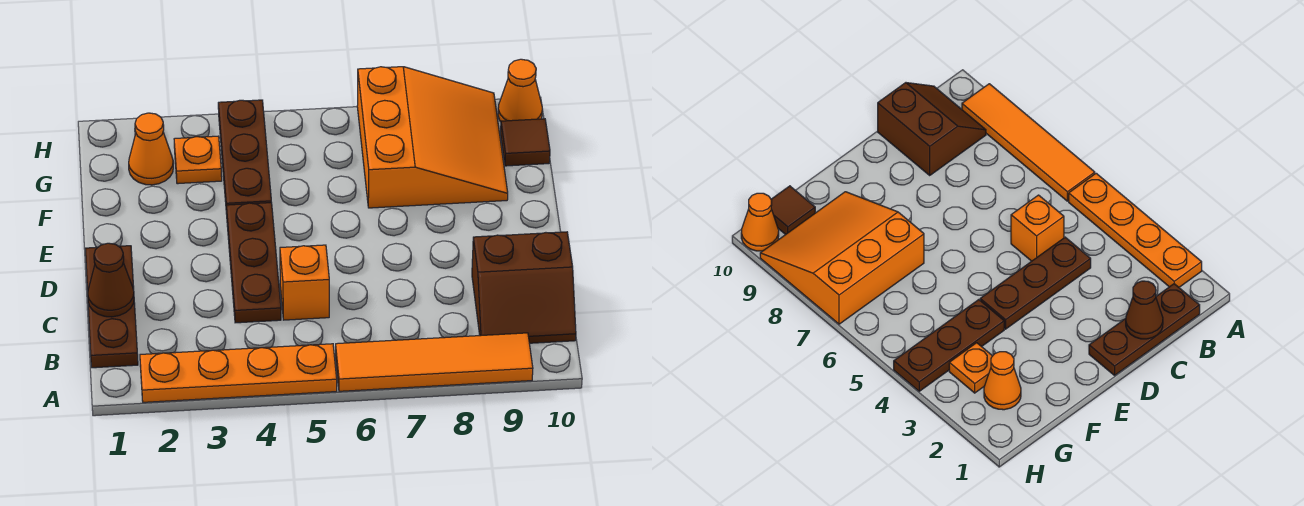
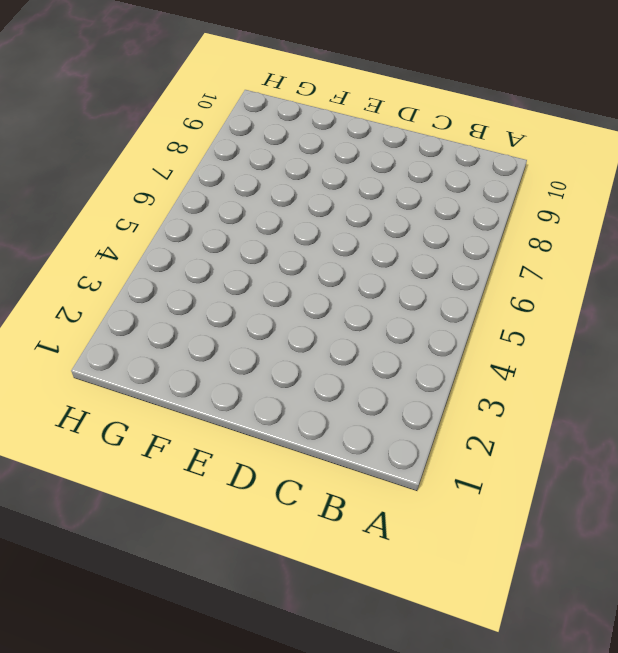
none -> orange 1x4 plate [140,344,337,402]
none -> orange 1x4 tile [335,333,533,391]
none -> brown 1x3 plate [85,246,138,368]

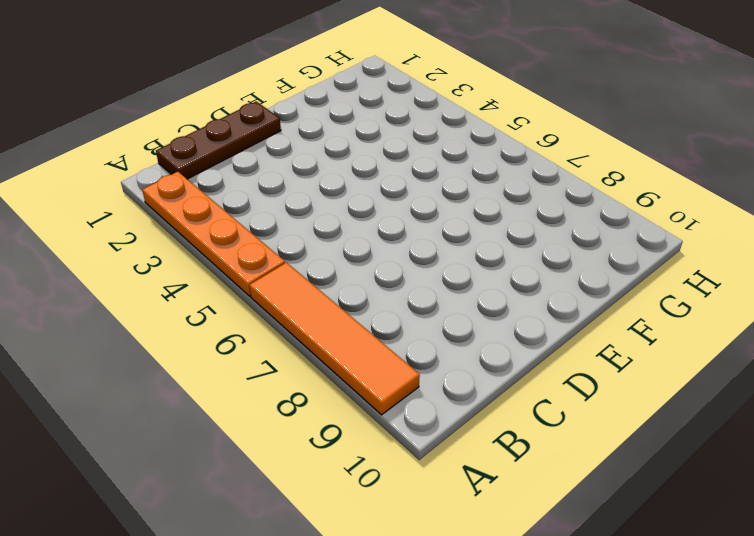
none -> brown 2x2 slope [472,232,576,343]
none -> brown 1x3 plate [226,203,281,323]
none -> orange 1x1 brick [280,245,329,320]

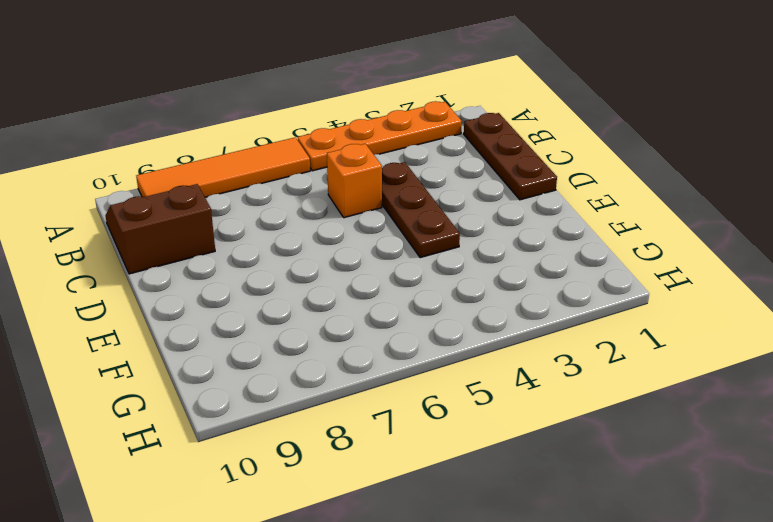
none -> brown 1x3 plate [218,100,271,214]
none -> orange 3x3 slope [357,67,508,208]
none -> orange 1x1 cone [129,113,173,185]

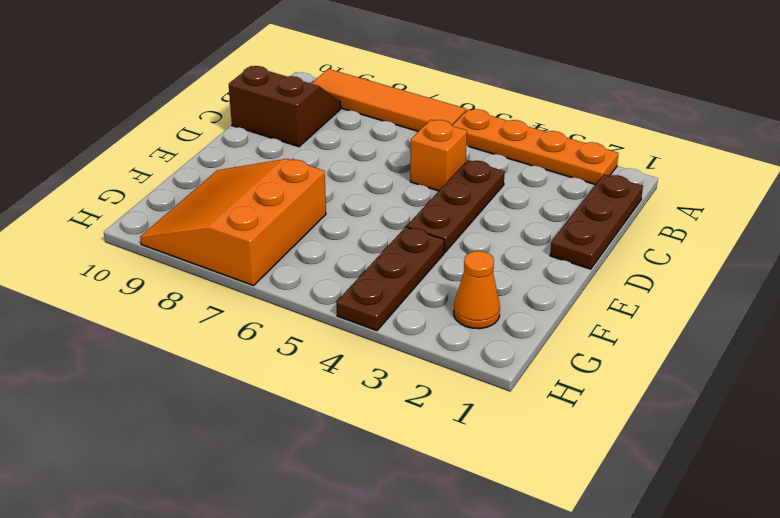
none -> orange 1x1 plate [174,136,222,184]
none -> brown 1x1 tile [501,119,550,166]
none -> orange 1x1 cone [498,59,542,122]

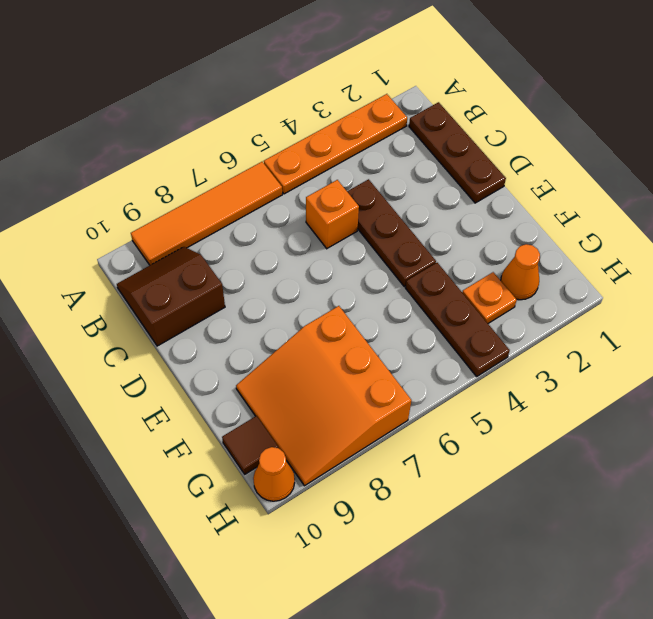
none -> brown 1x1 cone [88,243,134,317]

